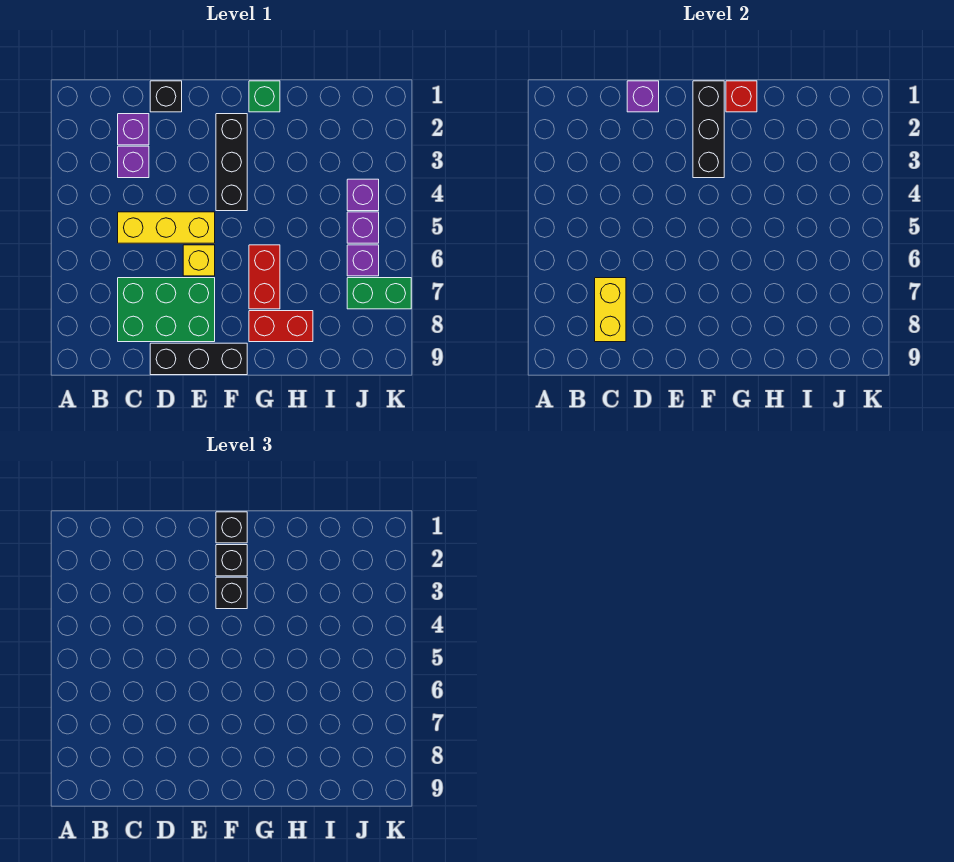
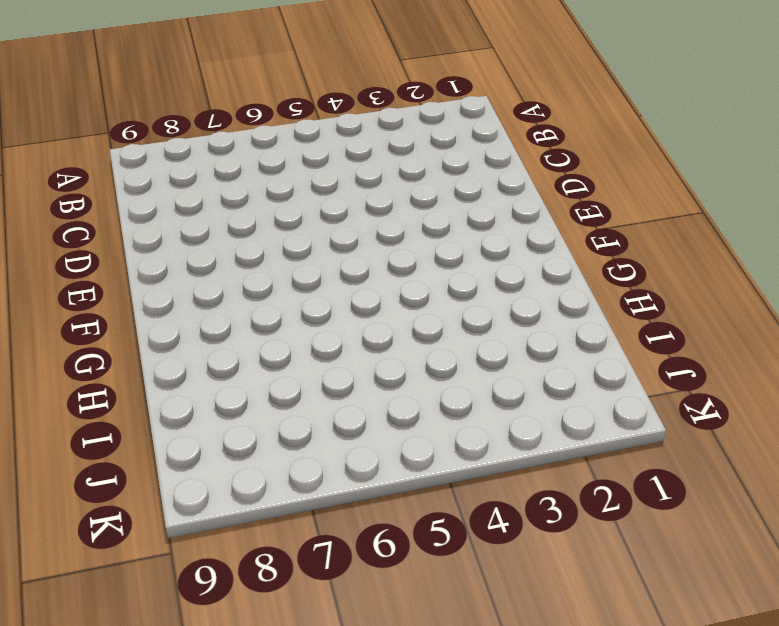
none -> purple 1x1 brick [118,114,149,145]
none -> purple 1x1 brick [118,146,149,178]
none -> yellow 1x3 brick [118,212,215,243]

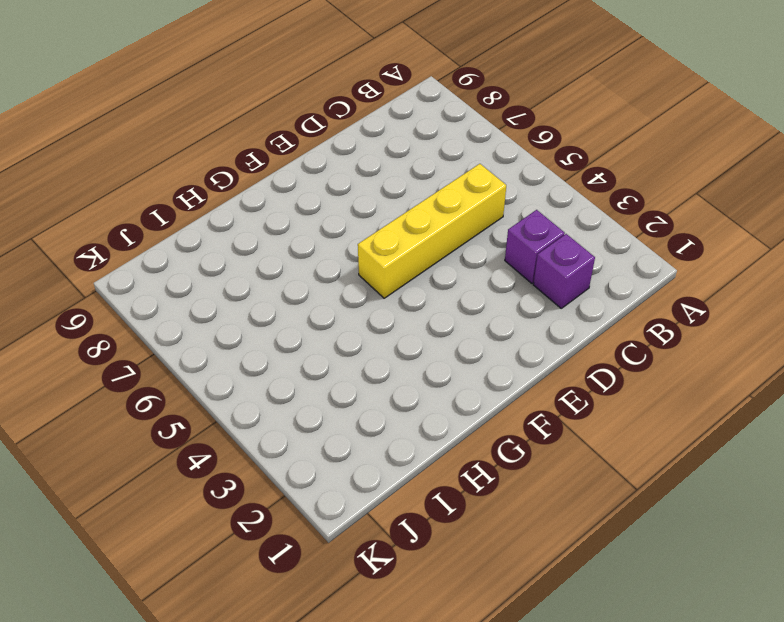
yellow 1x4 brick [358,164,506,298] -> yellow 1x3 brick [118,212,215,243]
none -> green 2x3 brick [118,278,215,342]
none -> black 1x1 brick [150,81,182,112]
none -> black 1x3 brick [150,343,247,375]

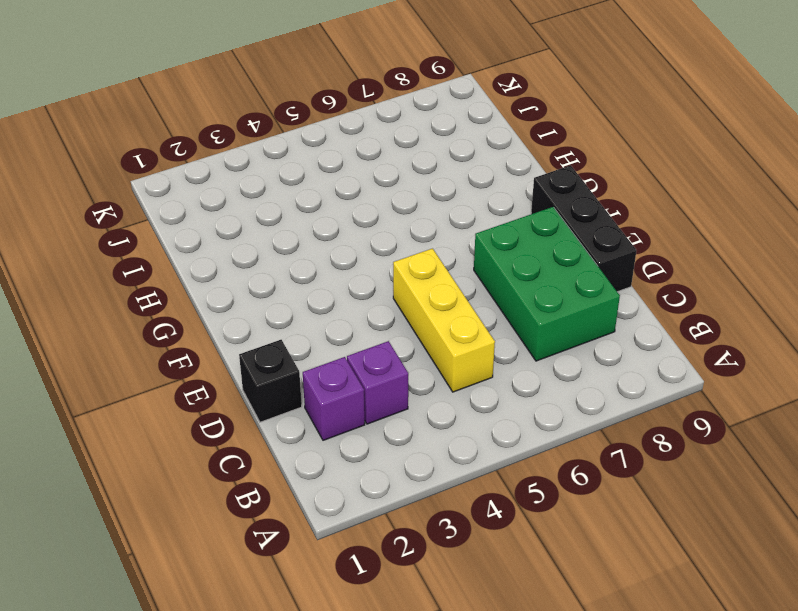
none -> yellow 1x1 brick [183,245,215,276]
none -> black 1x3 brick [216,114,247,211]
none -> green 1x1 brick [249,81,280,112]

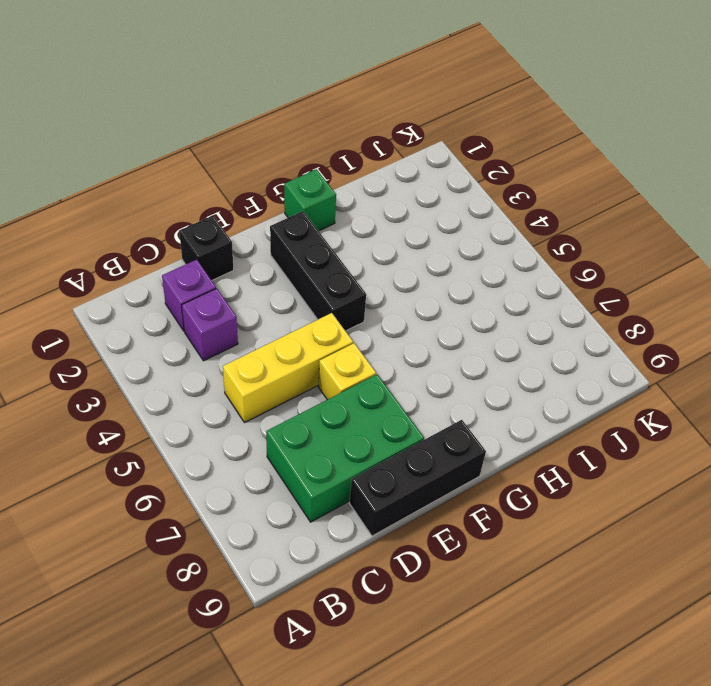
none -> red 1x2 brick [249,245,280,309]
none -> red 1x2 brick [249,311,313,342]
none -> purple 1x1 brick [347,179,379,211]

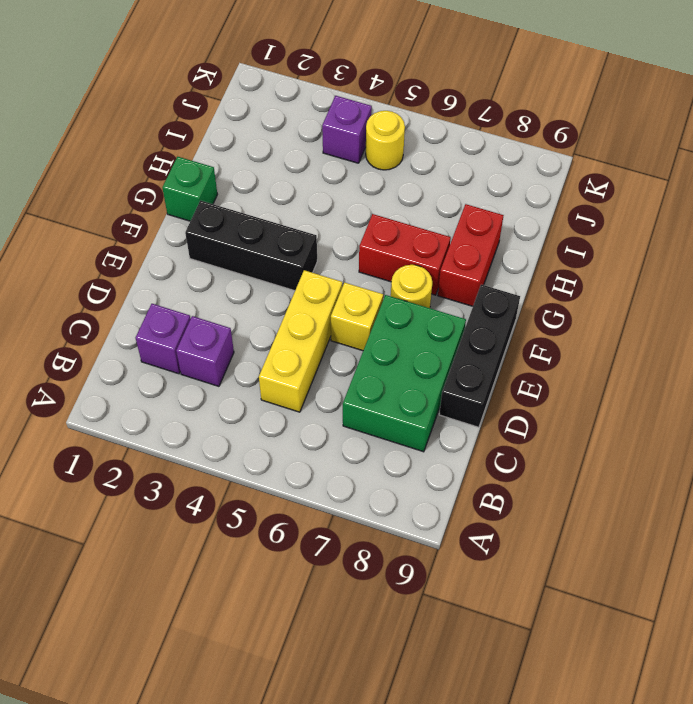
yellow 1x1 round brick [391,265,432,308] -> none
yellow 1x1 round brick [366,111,405,170] -> purple 1x1 brick [347,212,379,243]
none -> black 1x1 brick [150,81,182,112]
none -> purple 1x1 brick [347,245,379,276]
none -> green 1x2 brick [347,278,411,309]

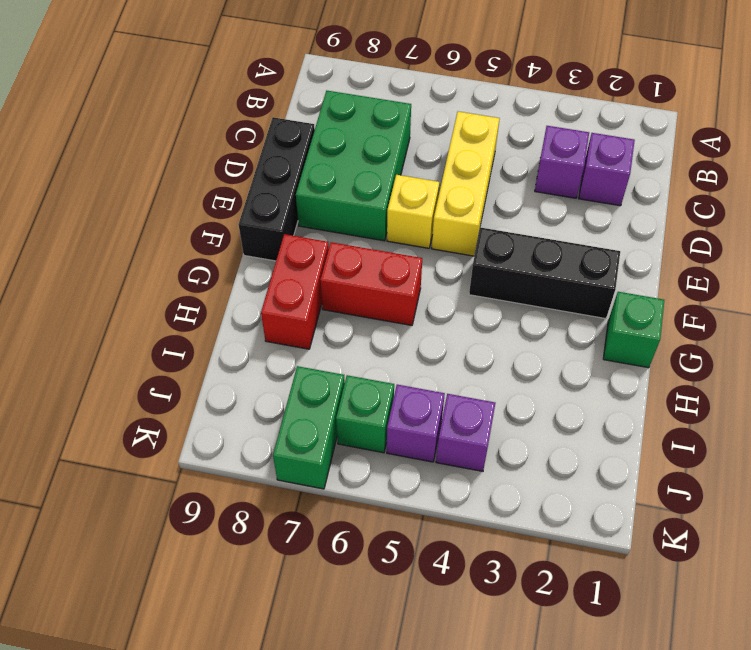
green 1x1 brick [336,375,394,453] -> purple 1x1 brick [347,245,379,276]
none -> black 1x1 brick [150,81,182,112]
none -> yellow 1x2 brick [595,278,626,342]
none -> purple 1x1 brick [627,81,659,112]

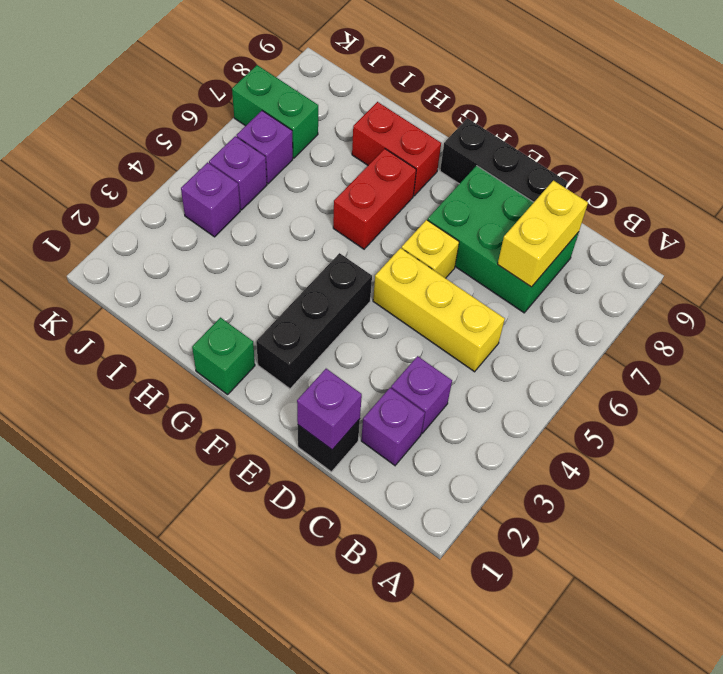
none -> black 1x3 brick [693,81,724,178]
none -> red 1x1 brick [726,81,757,112]
none -> black 1x1 brick [216,512,247,543]

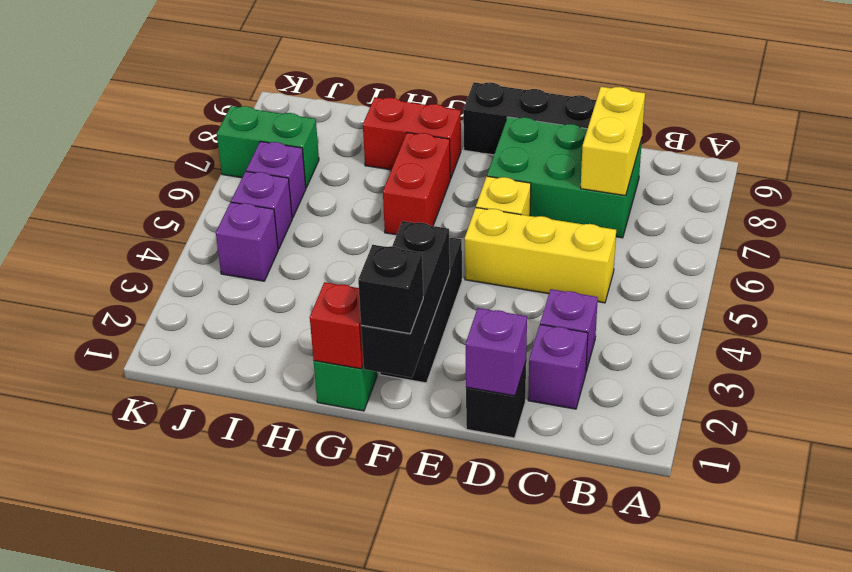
none -> black 1x1 brick [216,545,247,576]
none -> black 1x1 brick [216,577,247,609]

